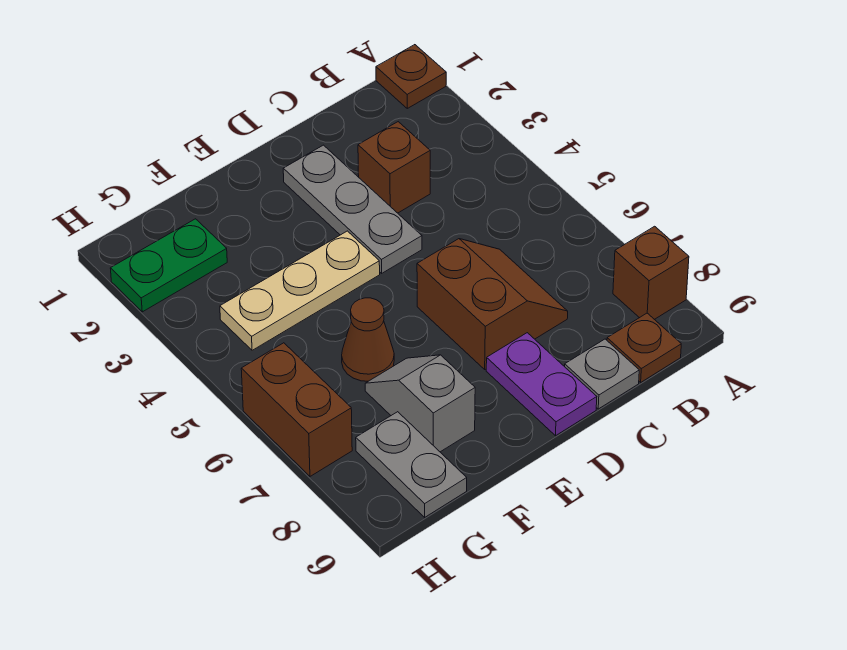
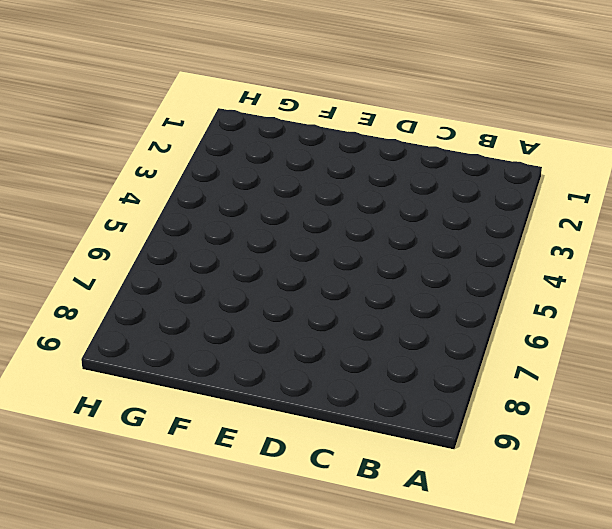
none -> brown 1x1 plate [376,45,446,108]
none -> brown 1x1 brick [613,226,689,319]
none -> brown 1x1 plate [607,313,681,382]

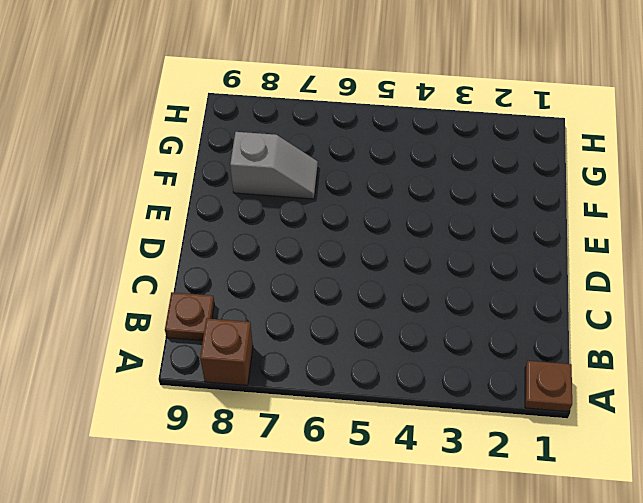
none -> brown 1x1 brick [358,122,430,213]
none -> brown 2x2 slope [417,239,568,369]
none -> grey 1x1 plate [565,339,639,409]

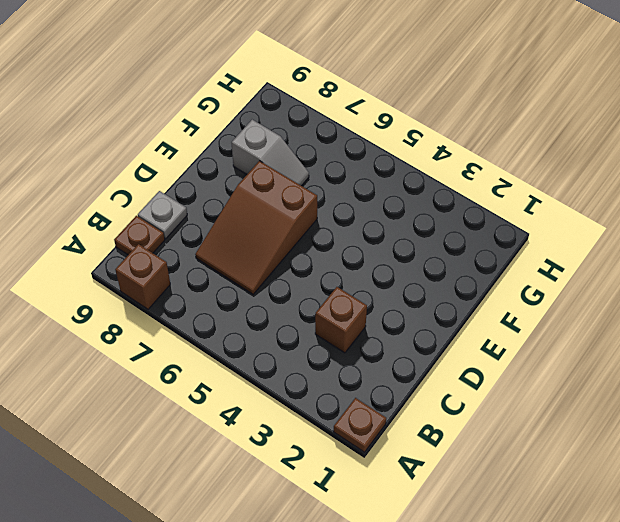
brown 2x3 slope [195,161,317,294] -> brown 2x2 slope [417,239,568,369]
none -> grey 1x3 plate [283,145,422,273]
none -> purple 1x2 plate [486,333,597,436]
none -> tan 1x3 plate [220,231,380,350]

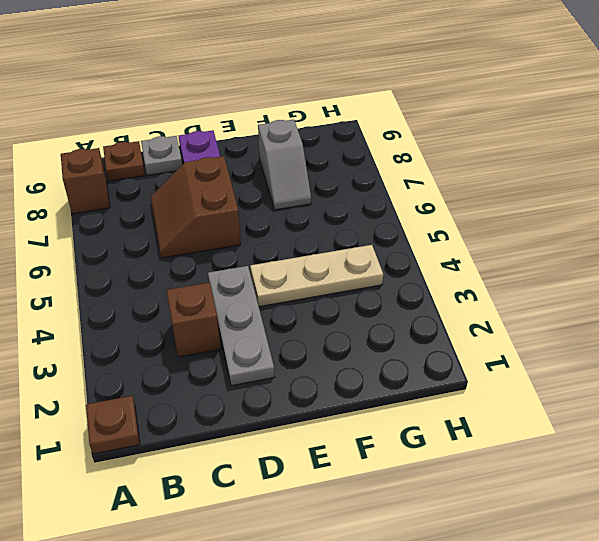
none -> brown 1x1 cone [342,298,394,381]
none -> green 1x2 plate [110,219,227,312]
none -> grey 1x2 plate [356,412,467,517]

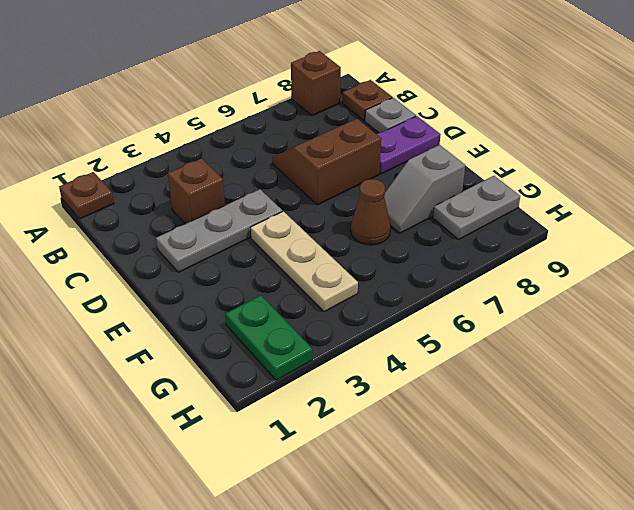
none -> brown 1x2 brick [241,343,352,476]

